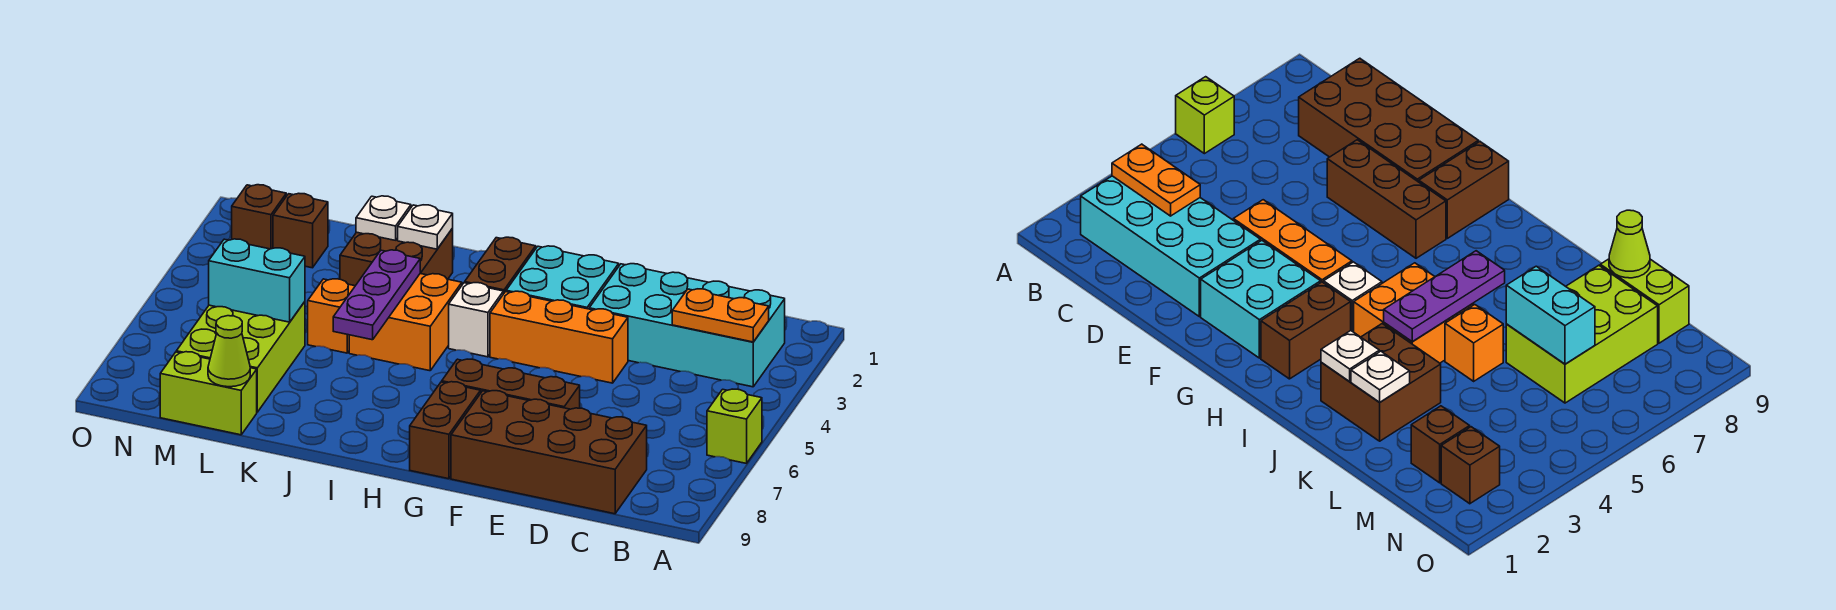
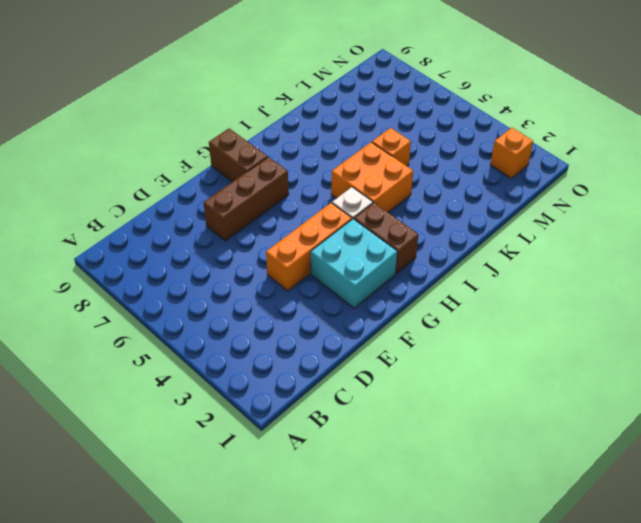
orange 1x1 brick [490,128,533,178] -> brown 1x1 brick [232,185,286,249]
none -> lime 1x1 brick [707,389,762,464]
none -> cyan 2x4 brick [589,264,785,387]
none -> brown 2x4 brick [451,391,647,514]

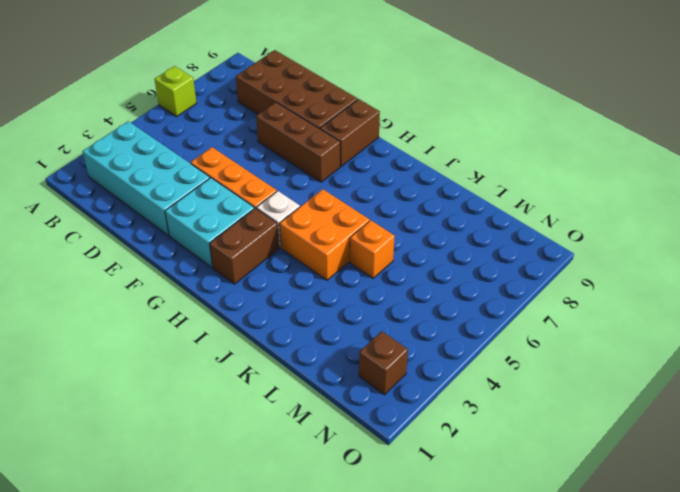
none -> brown 2x2 brick [340,229,453,286]
none -> lime 2x3 brick [176,302,305,412]
none -> lime 1x2 brick [160,352,257,435]

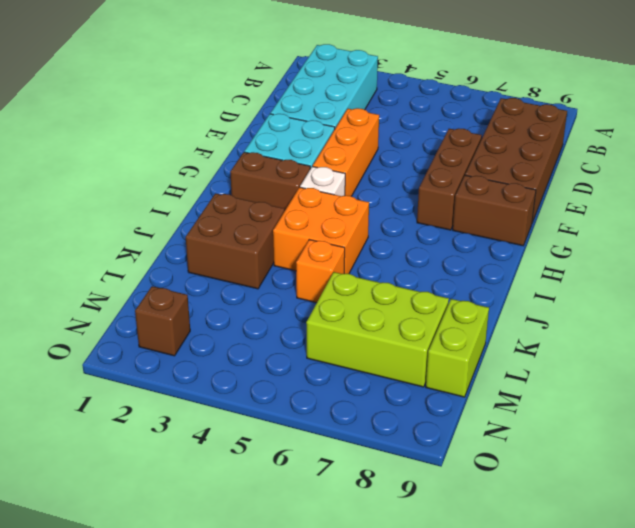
none -> lime 1x1 brick [707,389,762,464]
none -> brown 1x1 brick [273,193,328,268]
none -> orange 1x2 plate [672,289,769,342]

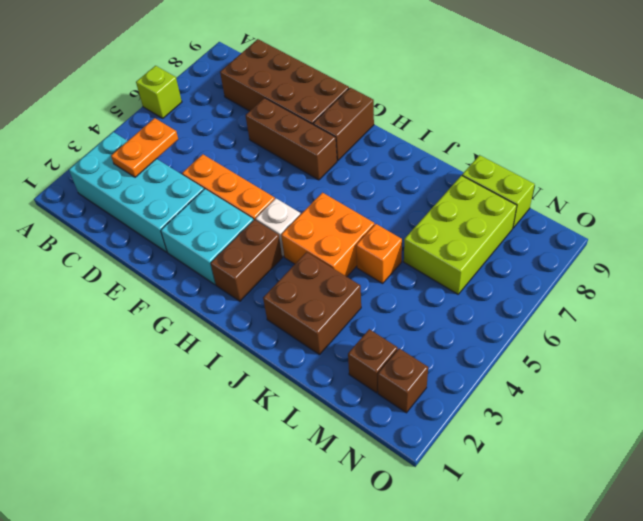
orange 1x2 plate [111,118,178,177] -> orange 1x2 plate turned to [672,289,769,342]
none -> white 1x1 plate [398,205,453,249]
none -> purple 1x3 plate [333,250,420,340]
none -> white 1x1 plate [356,196,411,240]

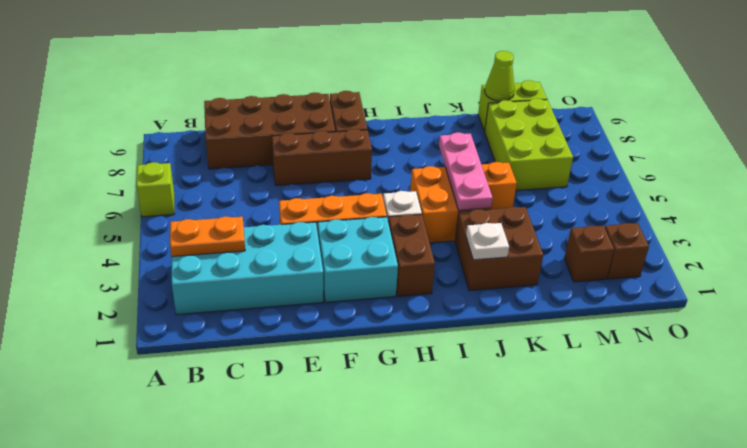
pink 1x3 plate [439,132,493,210] -> purple 1x3 plate [333,250,420,340]
none -> white 1x1 plate [356,196,411,240]
none -> cyan 1x2 brick [209,239,305,322]

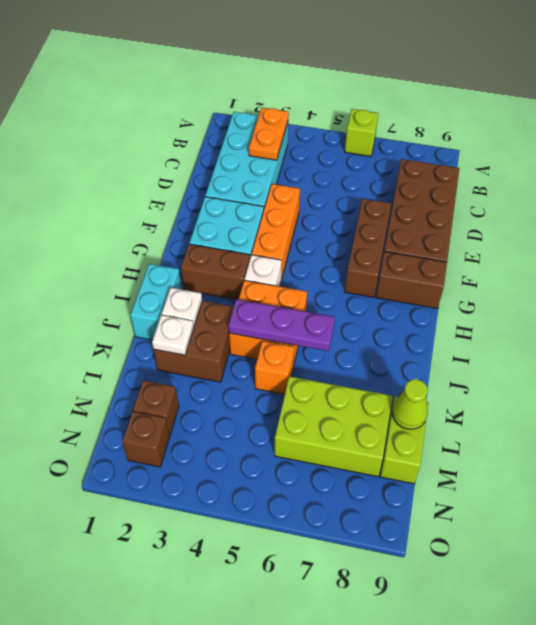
cyan 1x2 brick [130,264,182,340] -> cyan 1x2 brick moved to [209,239,305,322]

